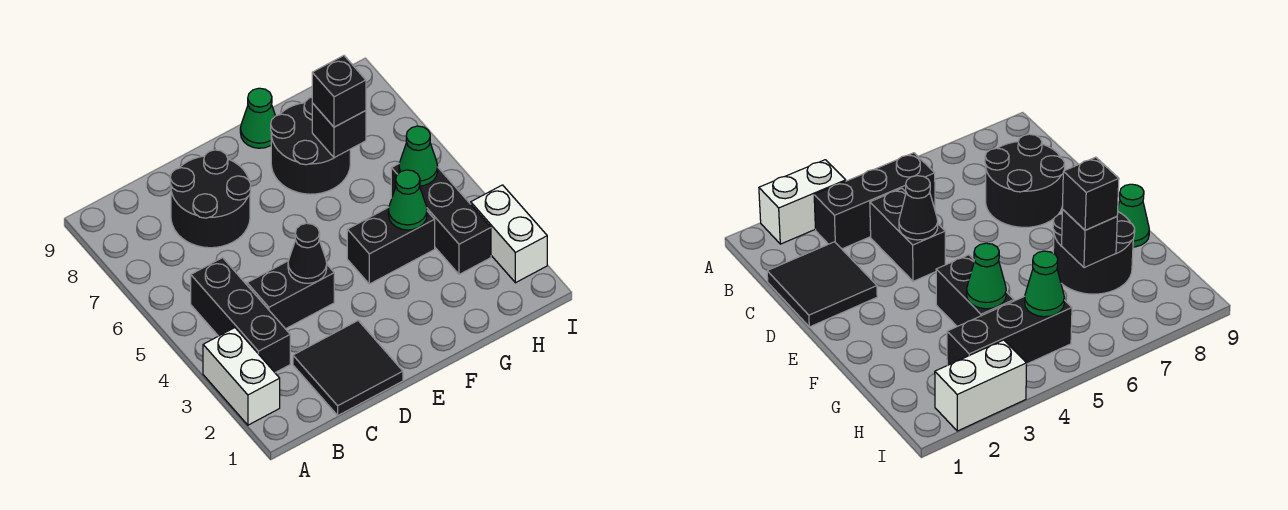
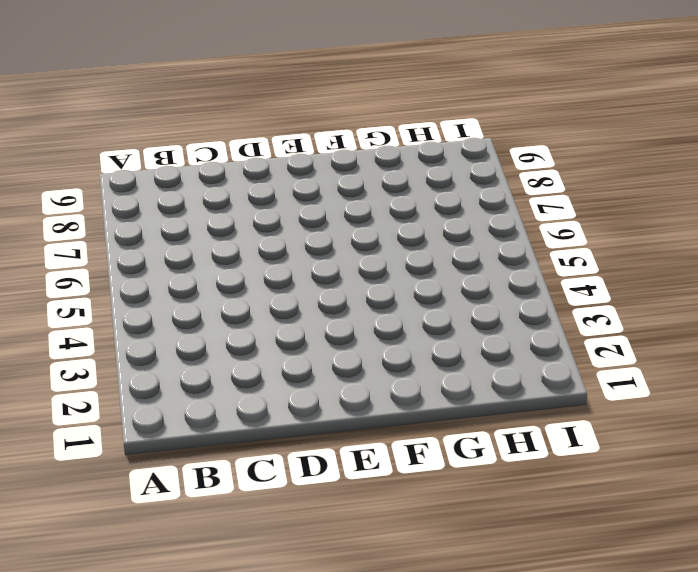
none -> white 1x2 brick [203,328,280,425]
none -> black 1x3 brick [191,258,290,372]
none -> black 2x2 tile [293,321,403,415]

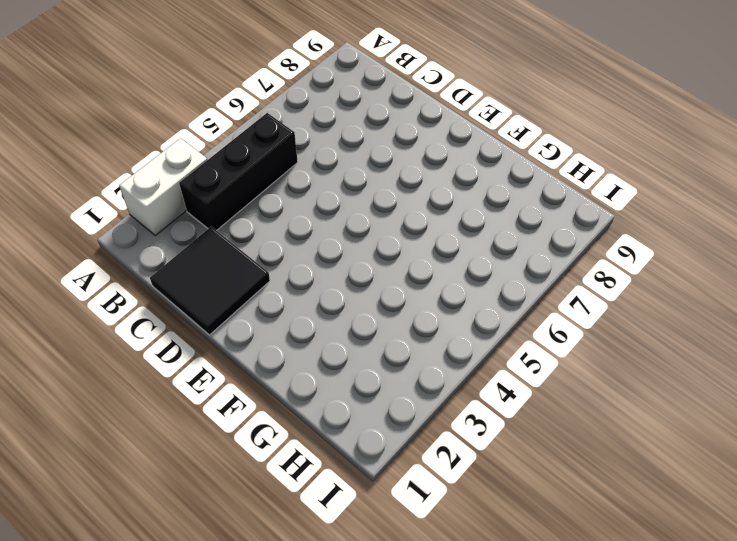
none -> black 1x2 brick [247,261,334,329]
none -> black 2x2 round brick [170,150,251,248]
none -> black 1x2 brick [347,207,435,284]

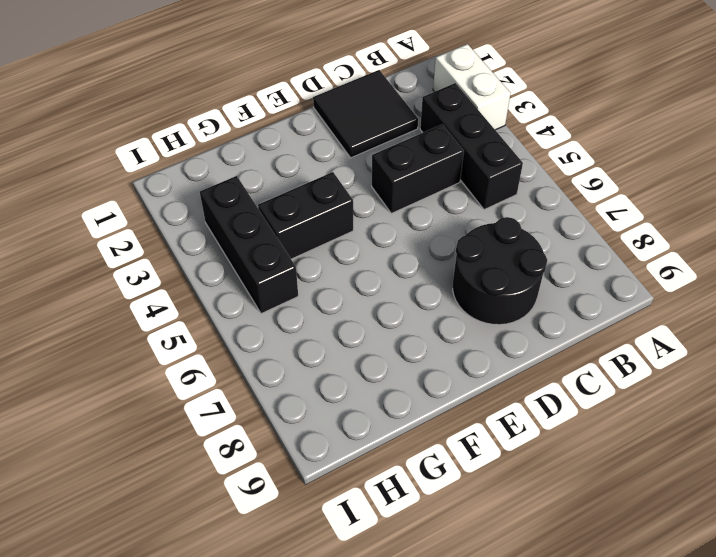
none -> black 2x2 round brick [271,97,350,194]
none -> green 1x1 cone [240,88,275,148]
none -> white 1x2 brick [471,185,547,283]

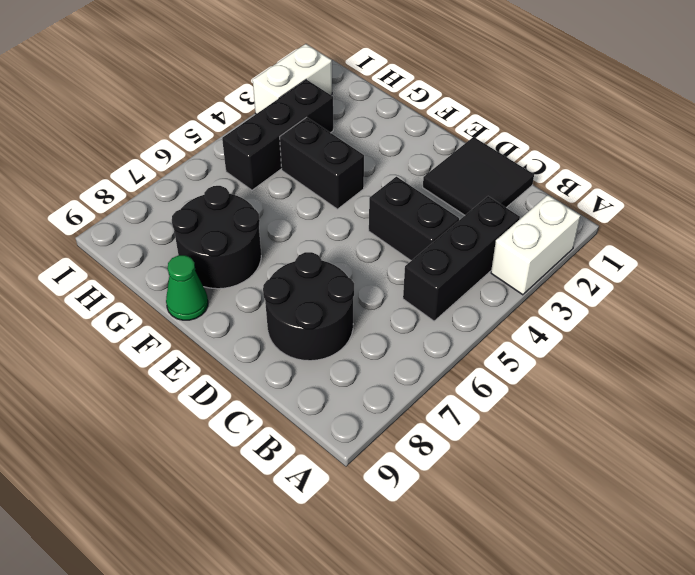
none -> black 1x1 cone [288,223,327,283]
none -> green 1x1 cone [388,170,427,230]
none -> black 1x1 brick [312,103,366,158]

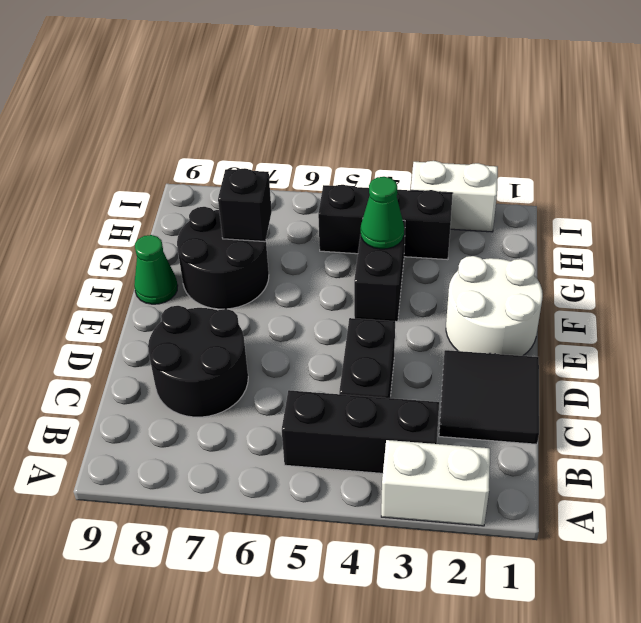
white 2x2 round brick [446,256,543,356] -> none
none -> black 1x1 cone [288,223,327,283]
none -> green 1x1 cone [399,126,438,186]
none -> black 1x1 brick [312,56,366,127]

